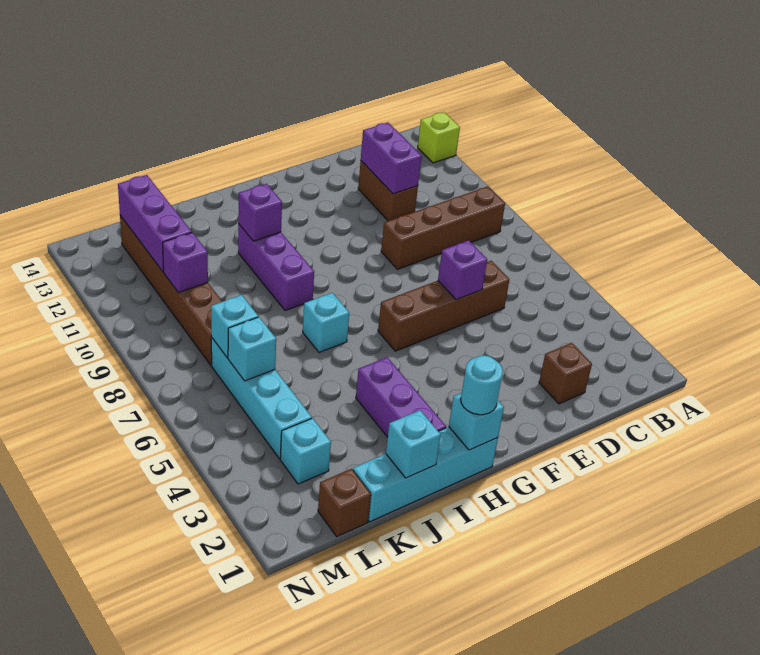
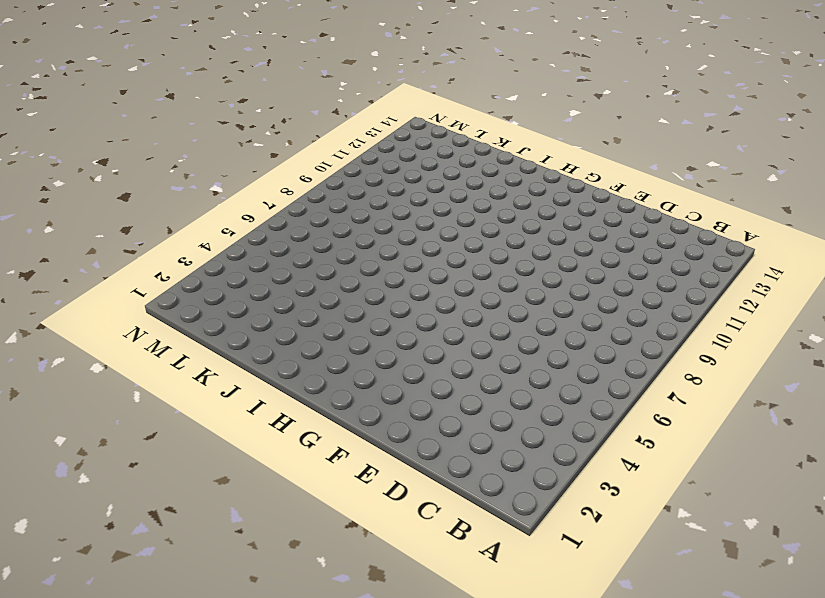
none -> lime 1x1 brick [418,112,460,163]
none -> brown 1x4 brick [381,186,505,269]
none -> brown 1x1 brick [539,343,592,404]

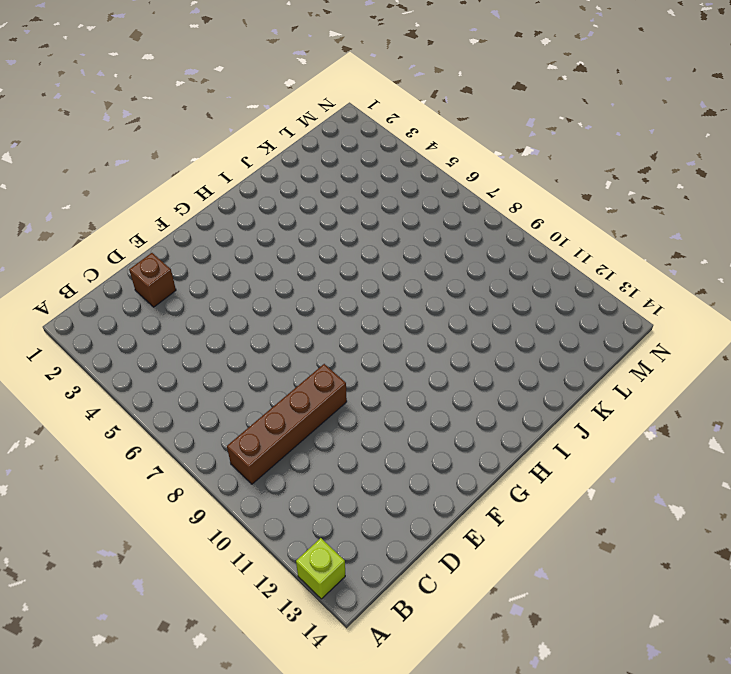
none -> brown 1x4 brick [378,261,509,351]
none -> brown 1x2 brick [358,161,418,221]
none -> cyan 1x4 brick [353,427,498,522]

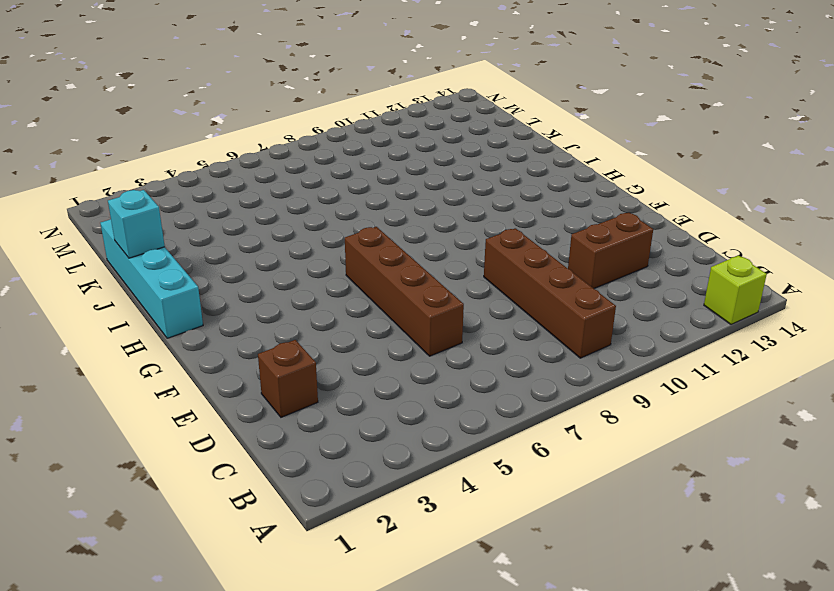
none -> purple 1x3 brick [356,357,446,437]
none -> cyan 1x1 brick [303,293,349,352]
none -> purple 1x3 brick [238,224,314,311]

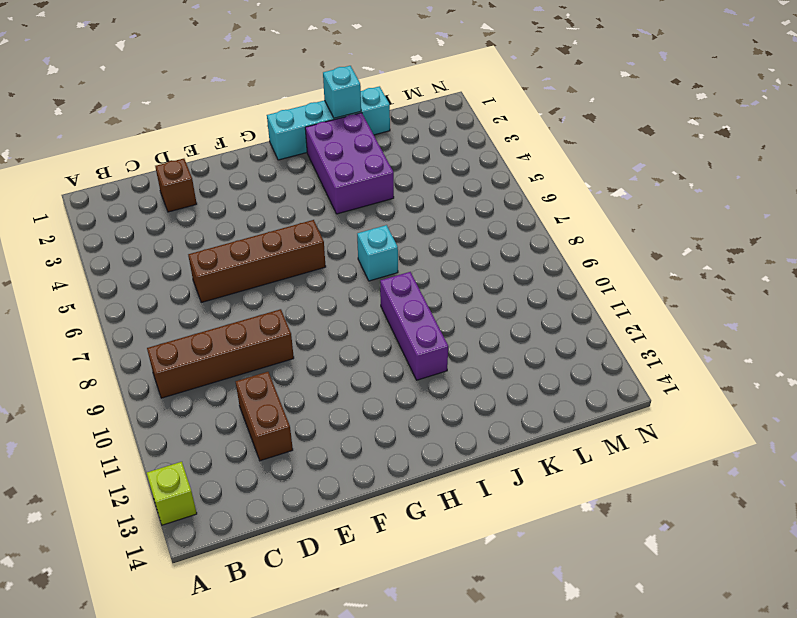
purple 2x3 brick [305,113,394,214] -> purple 1x3 brick [356,357,446,437]
none -> brown 1x1 brick [318,469,371,536]
none -> cyan 1x1 brick [280,418,331,484]
none -> cyan 1x4 brick [211,337,312,459]

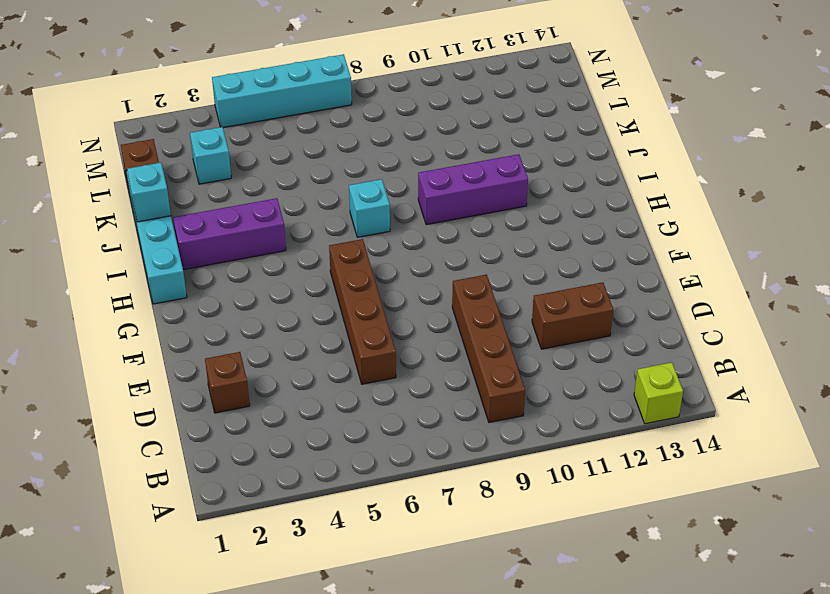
cyan 1x4 brick [212,54,352,128] -> cyan 1x4 brick moved to [211,337,312,459]
none -> brown 1x6 brick [120,215,222,365]
none -> purple 1x2 brick [361,122,422,194]
none -> purple 1x1 brick [438,240,487,300]

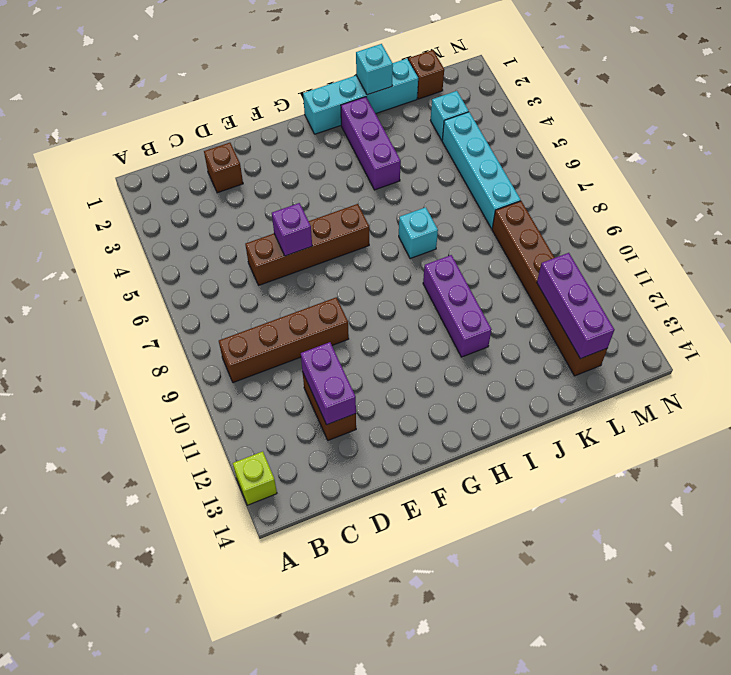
none -> cyan 1x1 brick [449,393,504,450]
none -> purple 1x1 brick [238,184,282,241]
none -> cyan 1x1 brick [228,317,276,381]

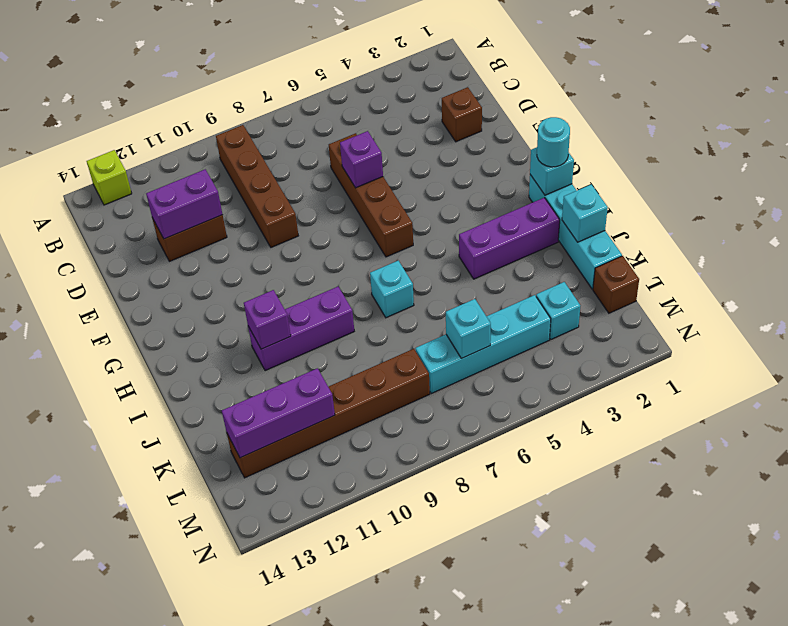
none -> cyan 1x1 brick [211,295,258,358]
none -> purple 1x1 brick [163,233,208,293]

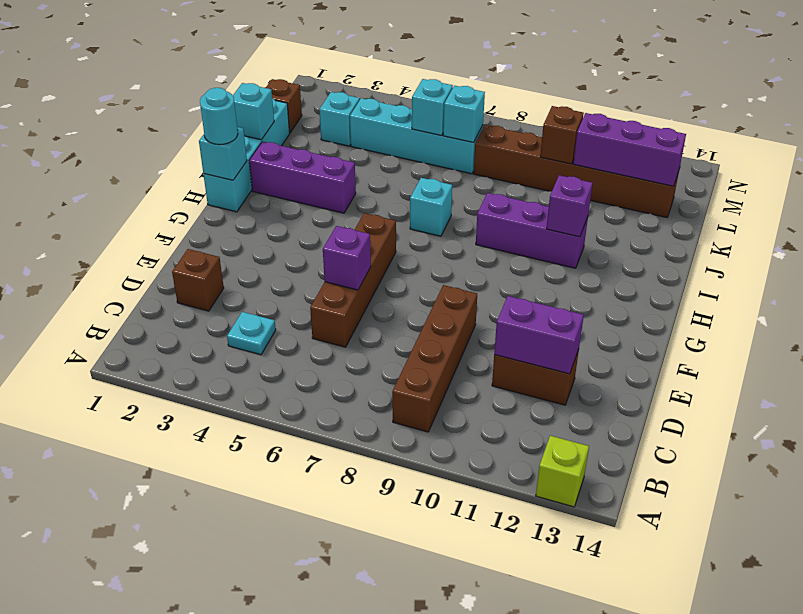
cyan 1x1 plate [227,312,276,355] -> none
brown 1x1 brick [540,106,584,164] -> purple 1x1 brick [163,233,208,293]

